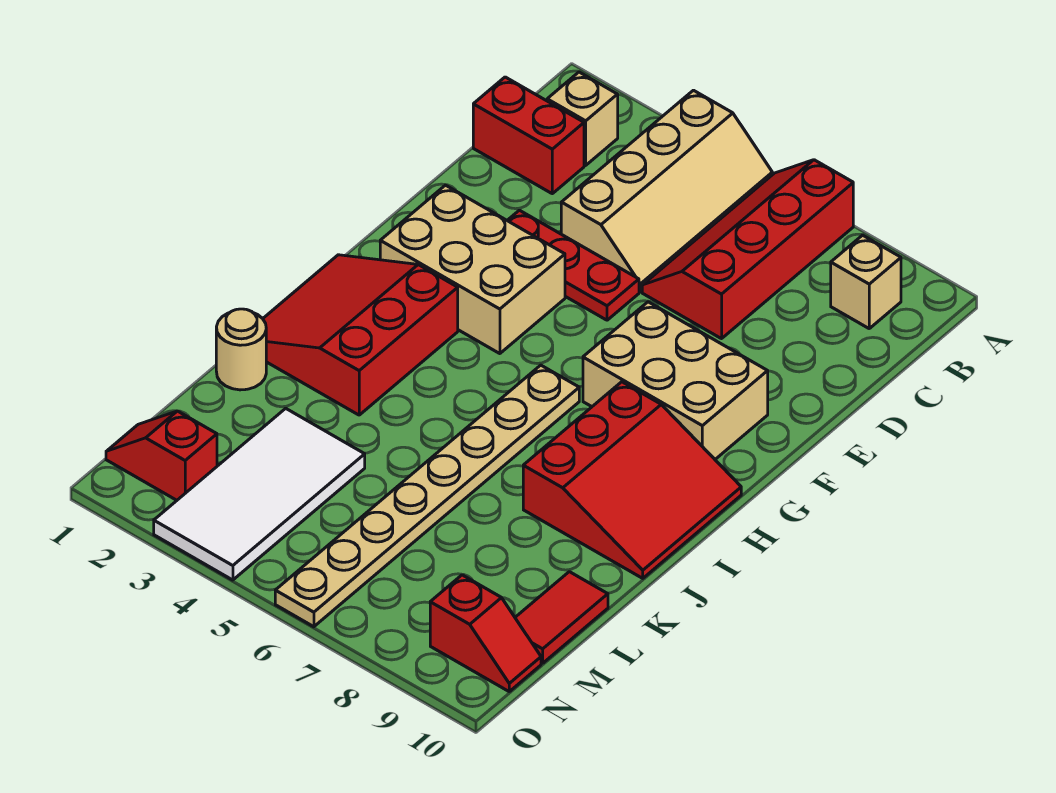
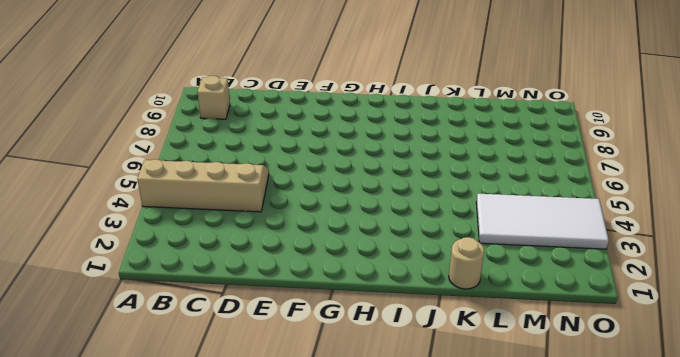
none -> red 2x4 slope [642,160,853,339]
none -> tan 1x1 brick [547,72,618,165]
none -> red 1x2 brick [473,77,584,194]

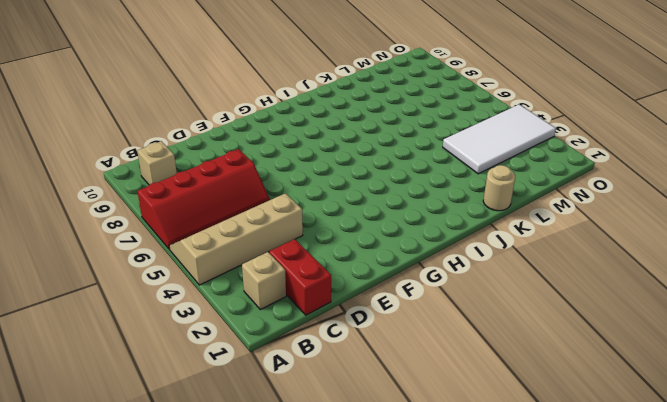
none -> red 1x3 plate [507,210,639,320]
none -> tan 2x3 brick [380,185,565,354]
none -> tan 2x3 brick [583,302,768,459]

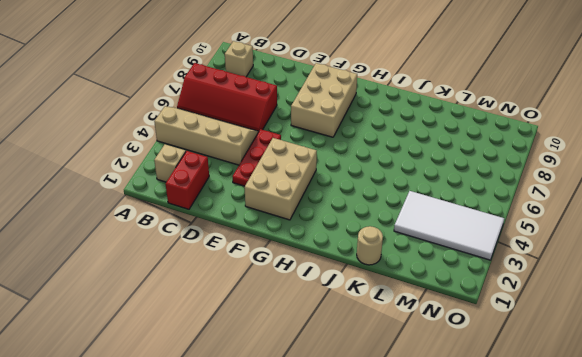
none -> red 3x3 slope [263,255,458,415]
none -> tan 1x8 plate [275,365,579,627]
none -> red 3x3 slope [523,382,741,578]

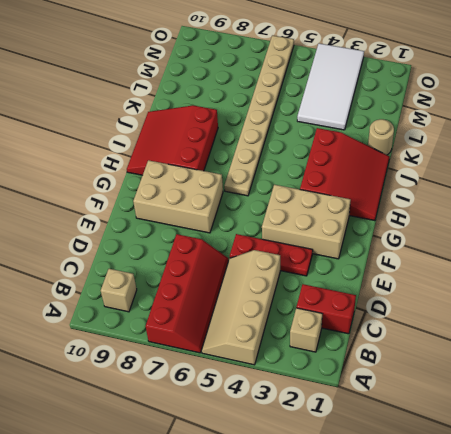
none -> red 1x2 tile [515,572,608,663]
none -> red 1x2 slope [106,411,217,500]
none -> red 1x2 slope [430,575,541,691]

